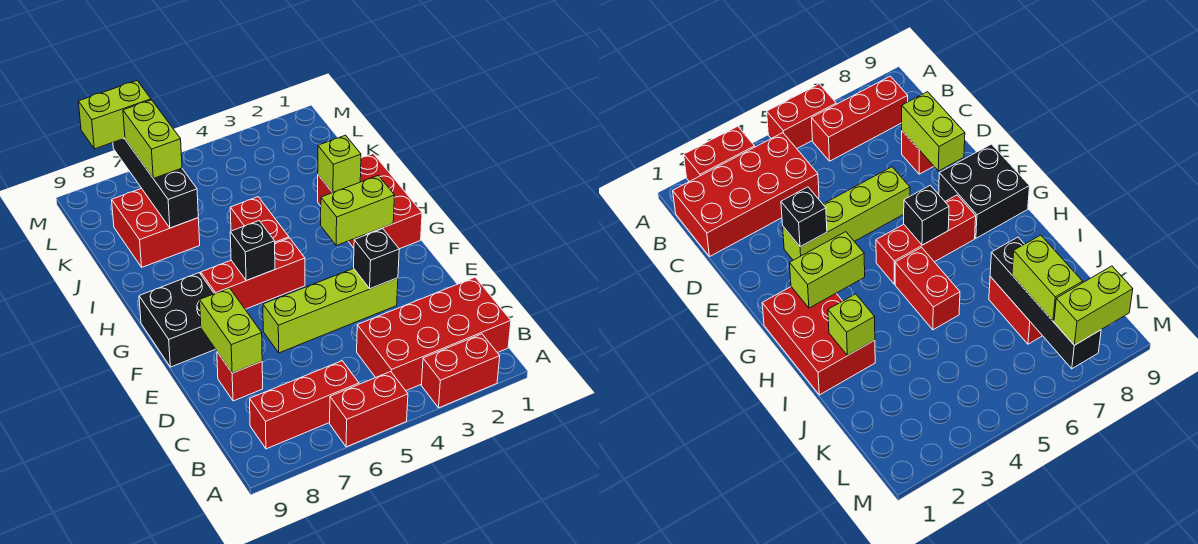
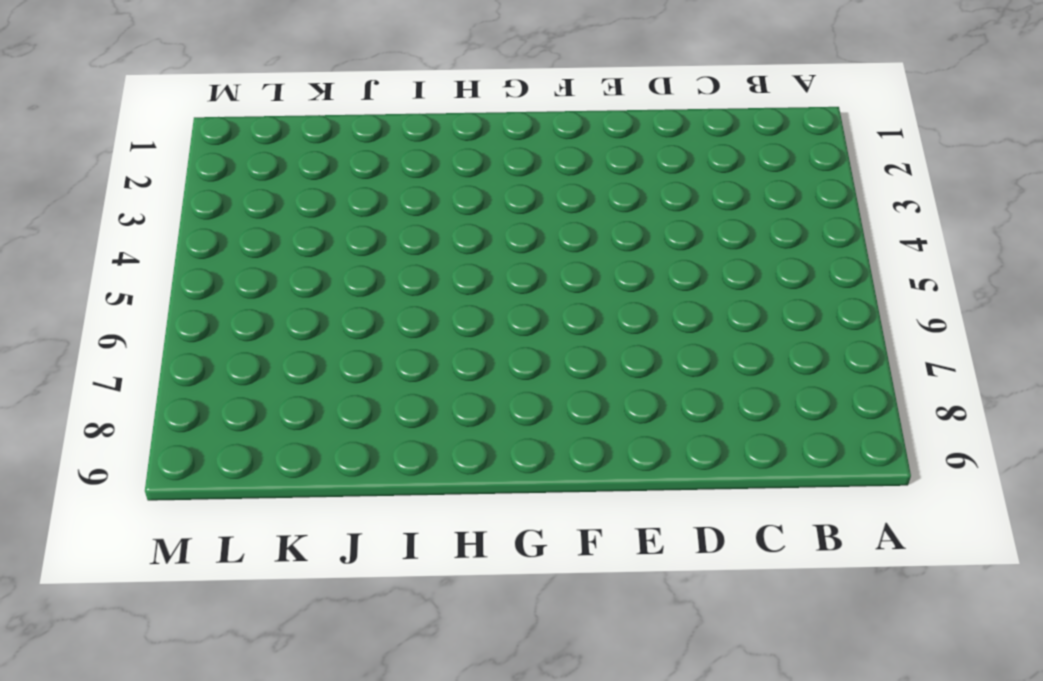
none -> red 1x2 brick [421,334,500,408]
none -> red 1x2 brick [330,372,408,447]
none -> red 2x4 brick [357,277,511,391]

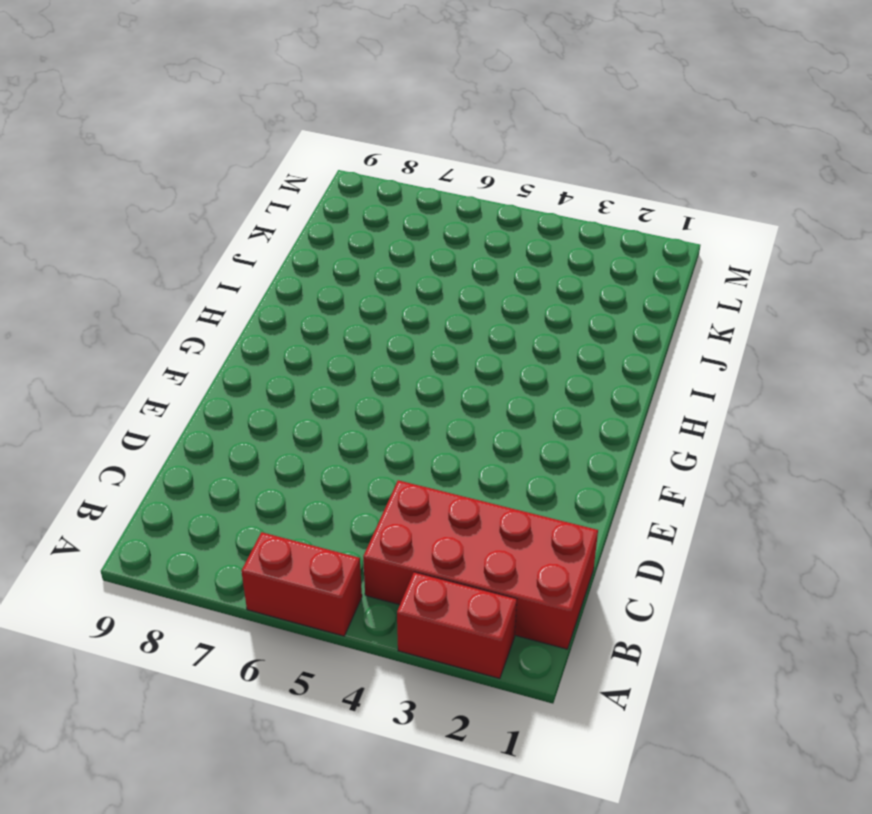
none -> red 1x3 brick [250,361,359,449]
none -> red 1x1 brick [217,352,263,401]
none -> lime 1x4 brick [263,268,398,353]

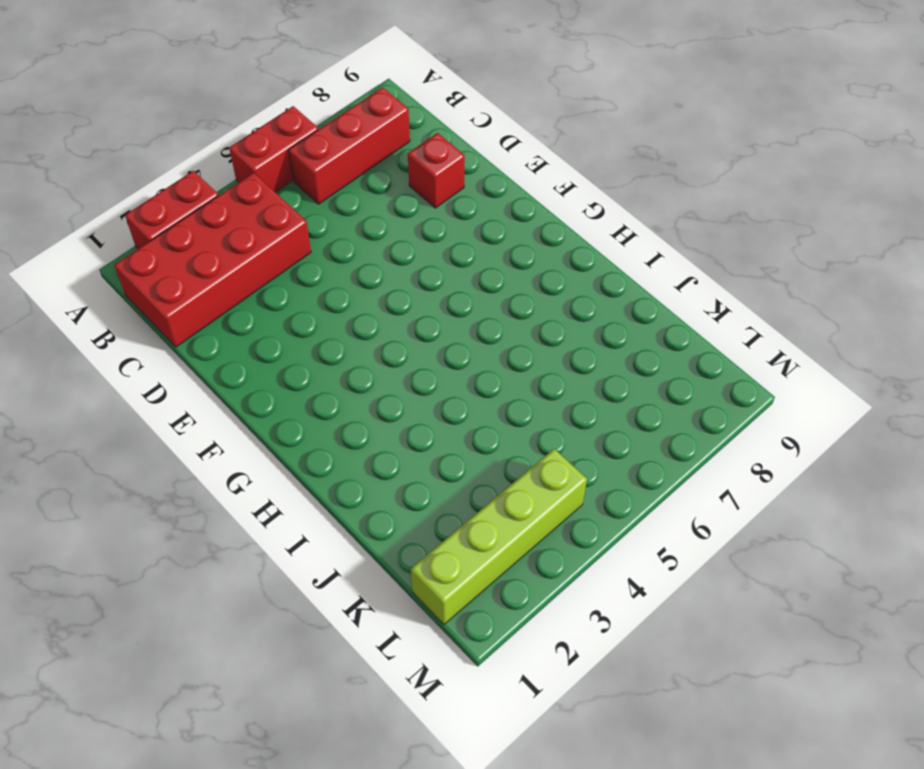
lime 1x4 brick [411,449,587,625] -> lime 1x4 brick moved to [263,268,398,353]
none -> black 2x2 brick [139,273,215,367]
none -> red 2x3 brick [318,154,422,249]
none -> red 1x3 brick [201,238,305,309]

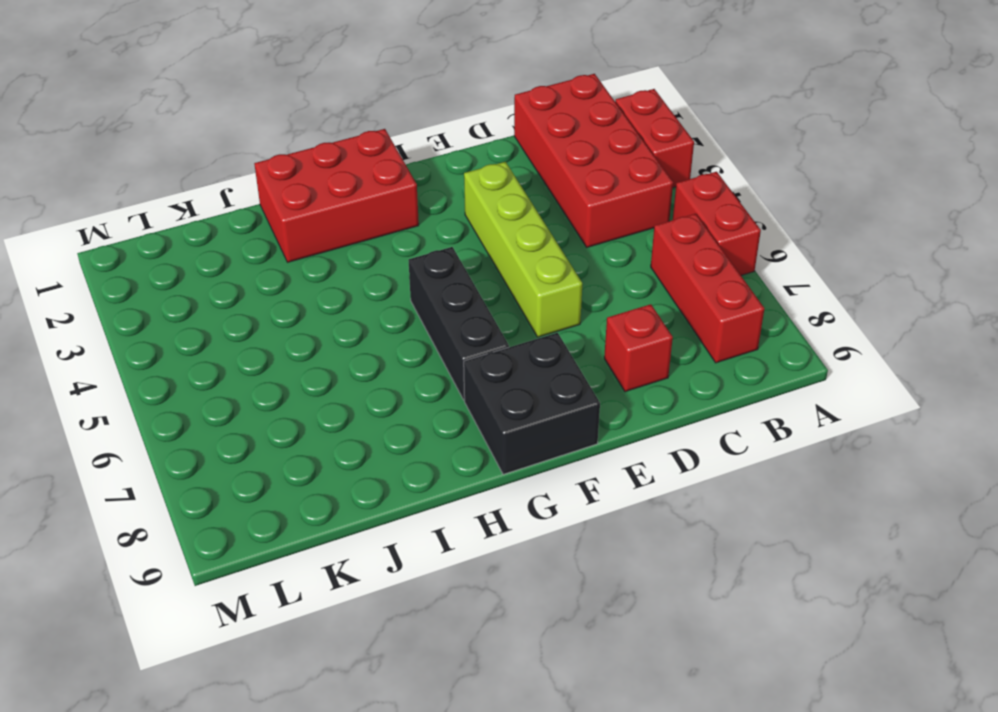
black 1x3 brick [409,247,509,400] -> red 1x3 brick [201,238,305,309]
none -> red 1x2 brick [230,197,289,243]
none -> red 2x2 brick [112,188,200,267]
none -> lime 1x2 brick [200,288,262,373]

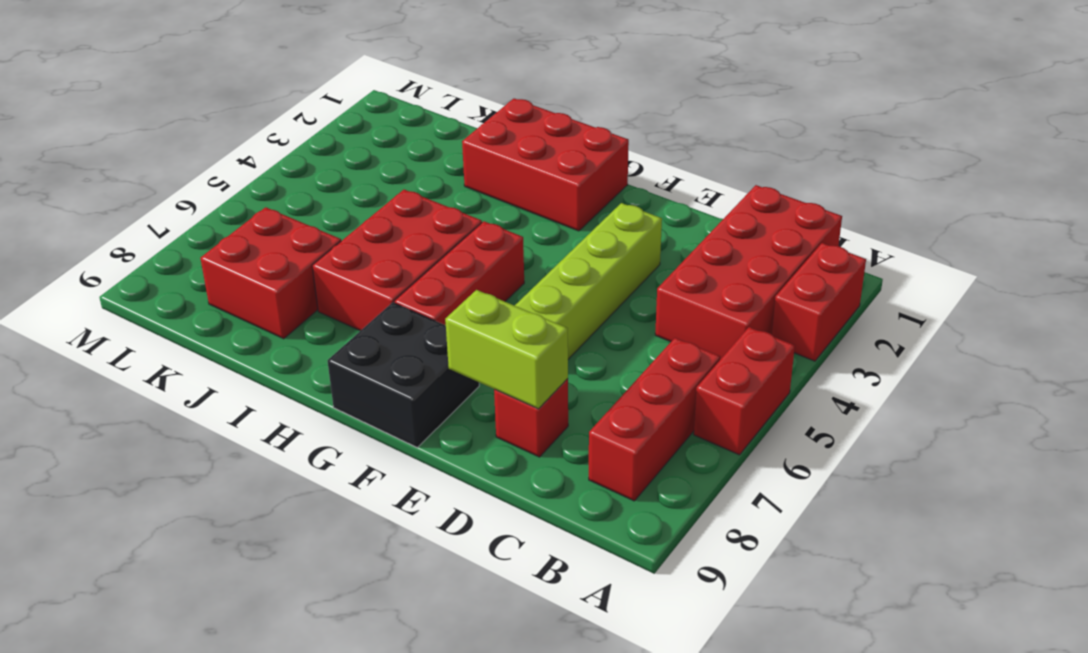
red 2x3 brick [312,190,482,331] -> red 1x2 brick [230,197,289,243]
none -> black 1x1 brick [354,229,399,289]
none -> lime 1x2 brick [321,175,395,245]
none -> black 1x1 brick [230,221,275,281]

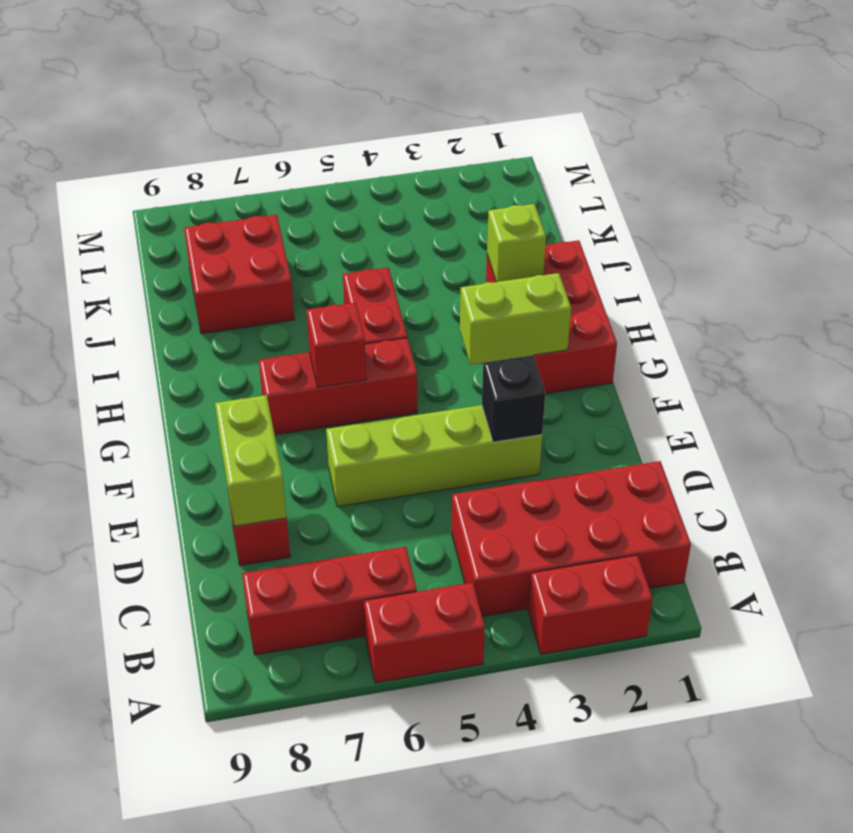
red 1x1 brick [307,302,366,387] -> black 1x1 brick [230,221,275,281]
none -> black 2x2 brick [139,273,215,367]
none -> black 1x4 brick [113,138,198,228]
none -> lime 1x2 brick [123,100,182,178]

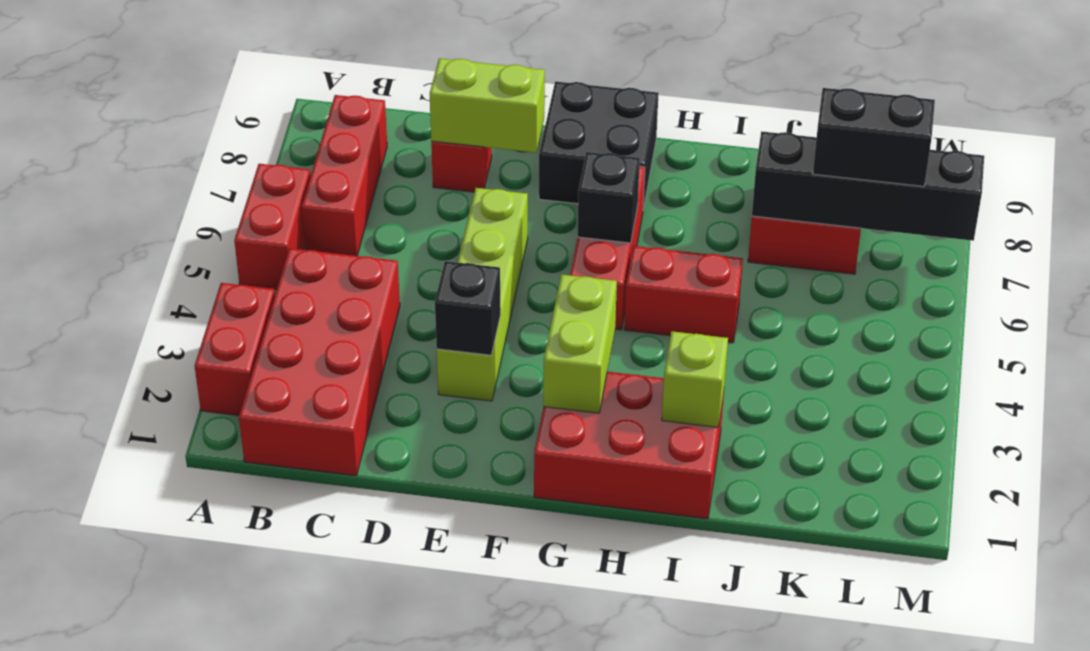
black 1x2 brick [813,88,935,186] -> lime 1x2 brick [123,100,182,178]
none -> lime 1x2 brick [78,81,151,149]

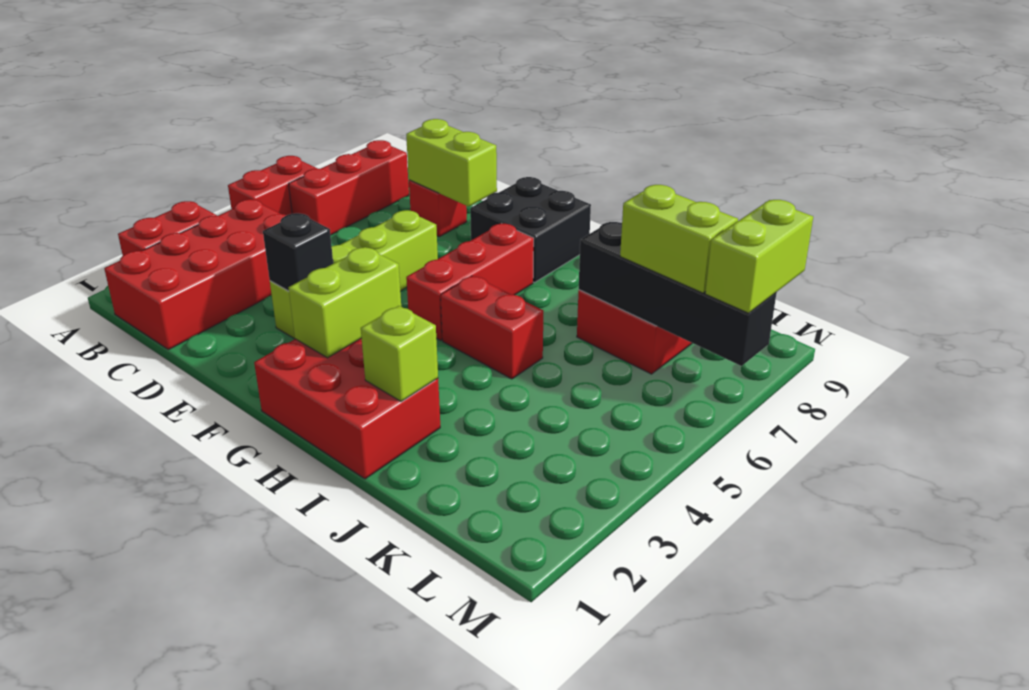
none -> black 1x1 brick [230,221,275,281]

